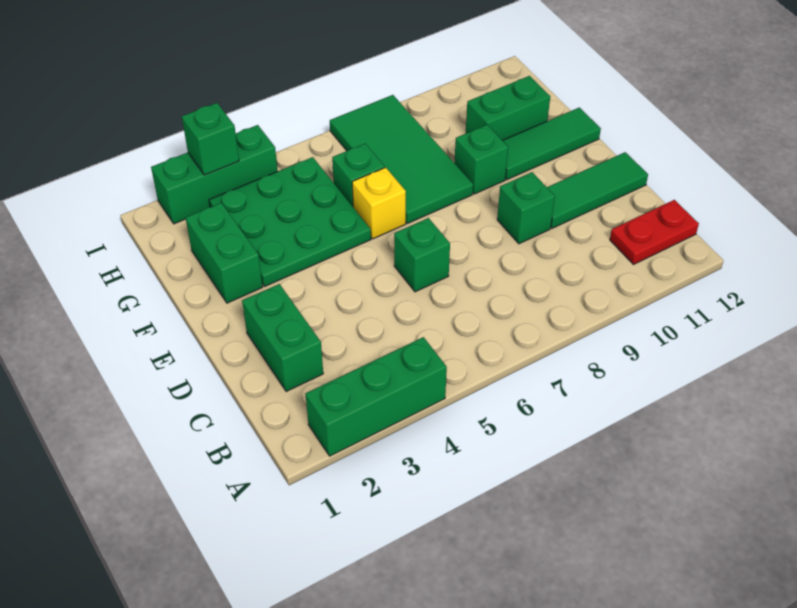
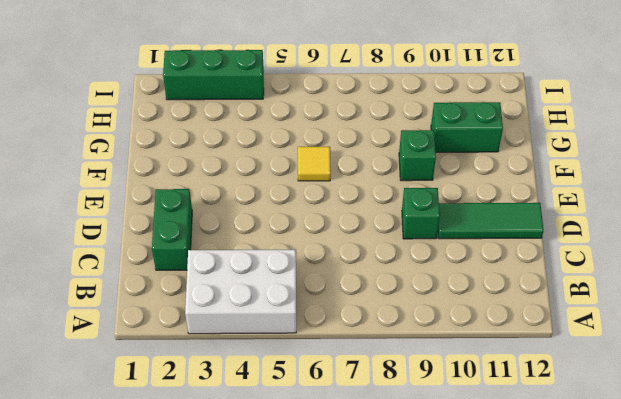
white 2x3 brick [185,250,296,334] -> green 1x3 brick [306,337,447,456]
yellow 1x1 tile [298,147,331,181] -> yellow 1x1 brick [352,167,406,239]
none -> red 1x2 plate [610,200,699,265]
none -> green 1x1 brick [394,218,450,292]
none -> green 1x2 brick [186,203,263,303]

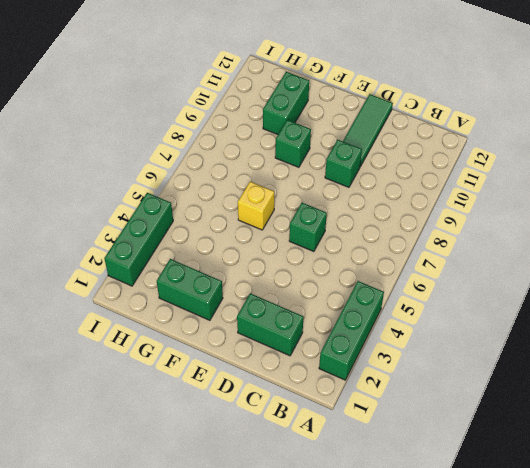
none -> red 1x2 plate [610,200,699,265]
none -> green 3x3 plate [209,157,371,287]
none -> green 2x4 tile [330,95,473,224]

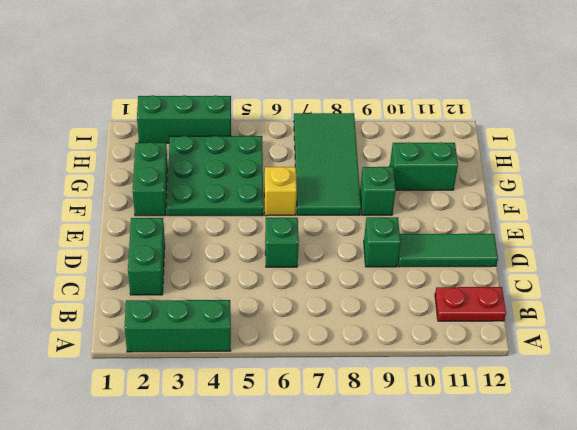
none -> green 1x3 tile [502,108,601,180]
none -> green 1x1 brick [332,144,385,206]
none -> green 1x1 brick [182,103,239,175]

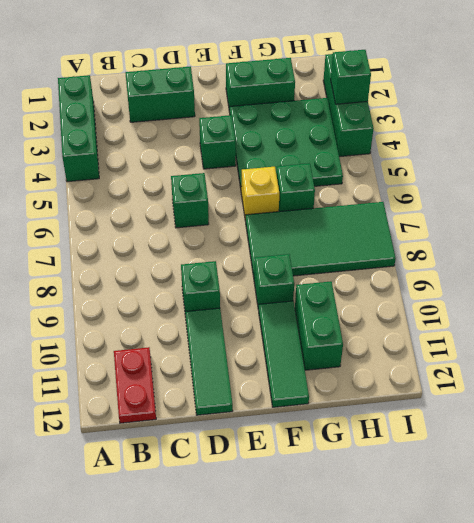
green 1x1 brick [199,115,236,169] -> none

